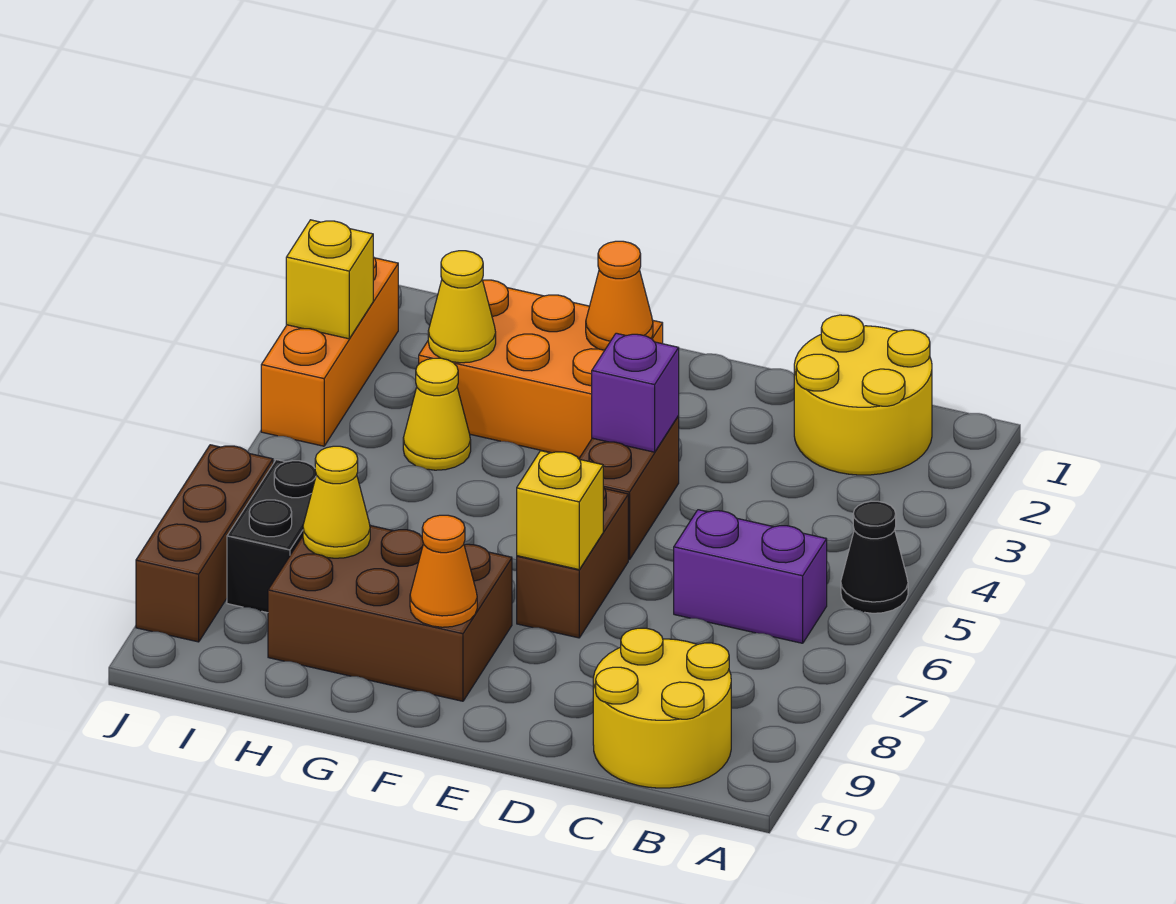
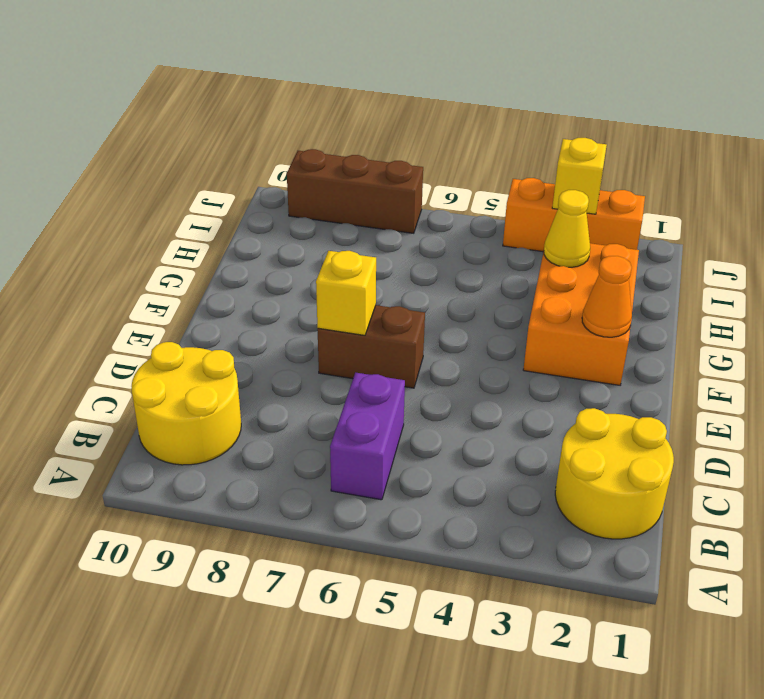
none -> black 1x1 cone [841,501,908,613]
none -> brown 1x2 brick [579,416,679,560]
none -> brown 2x3 brick [268,525,512,701]

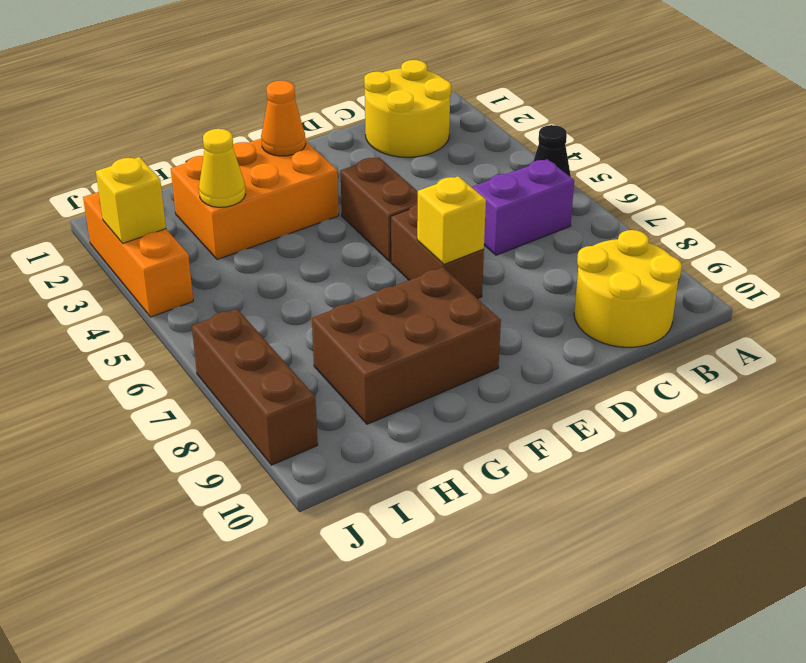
none -> yellow 1x1 cone [403,358,471,470]
none -> black 1x2 brick [227,460,316,613]
none -> purple 1x1 brick [592,333,679,452]

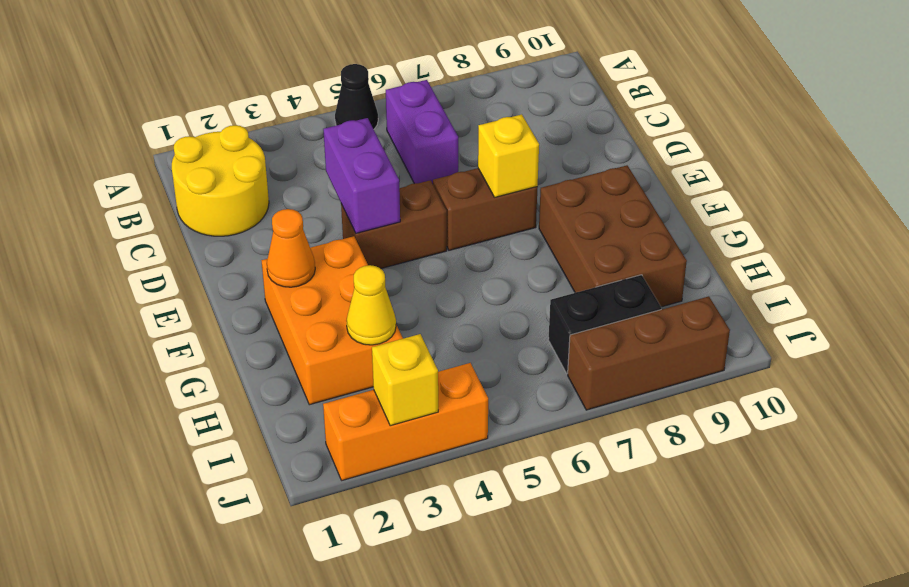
purple 1x2 brick [323,118,400,233] -> purple 1x1 brick [592,333,679,452]
none -> yellow 2x2 round brick [593,628,731,788]
none -> yellow 1x1 cone [403,358,471,470]
none -> orange 1x1 cone [410,515,477,627]

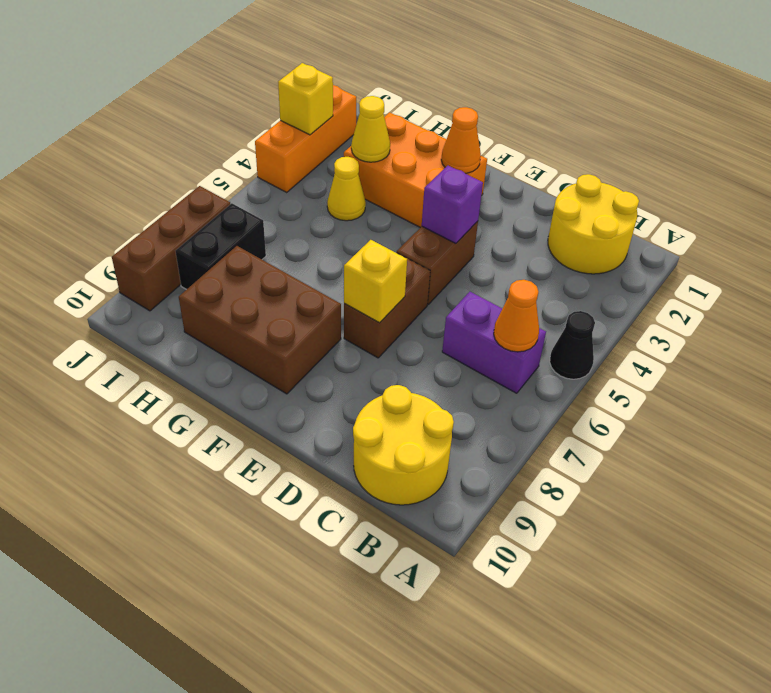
orange 1x1 cone [494,280,539,352] -> orange 1x1 cone moved to [410,515,477,627]
none -> yellow 1x1 cone [303,446,370,558]

